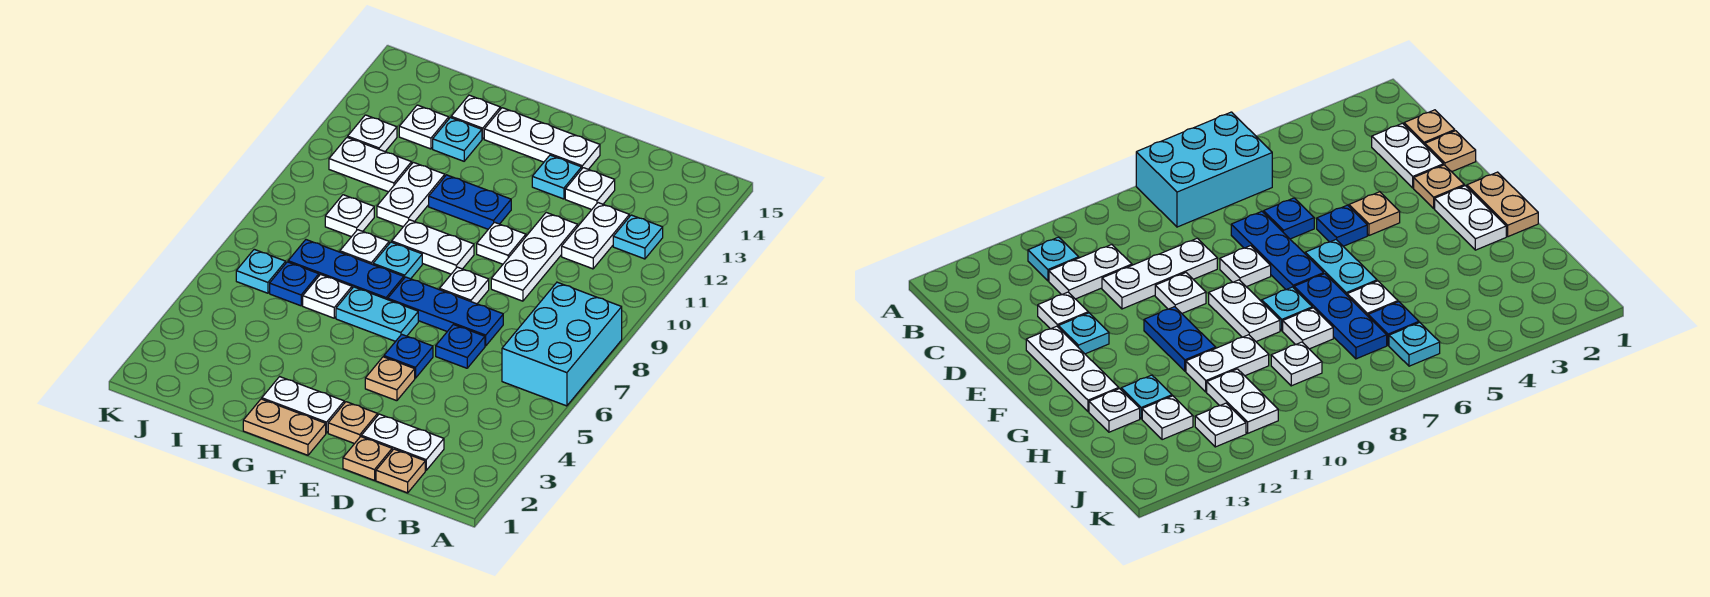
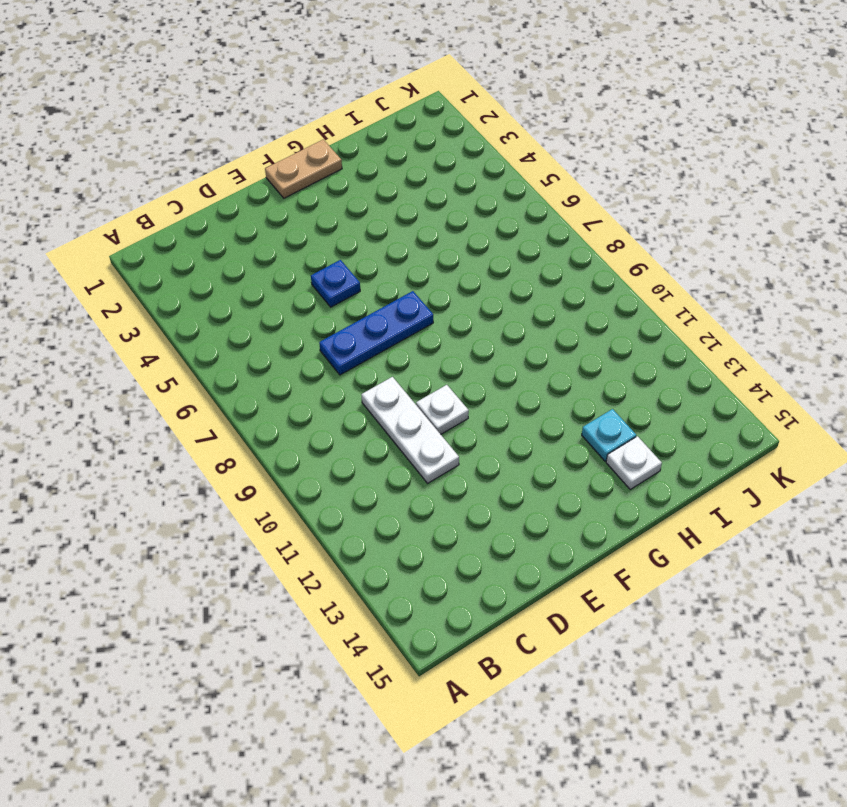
none -> cyan 2x3 brick [502,282,622,406]
none -> cyan 1x1 plate [613,215,663,259]
none -> tan 1x1 plate [376,449,425,493]
none -> white 1x2 plate [361,414,444,470]

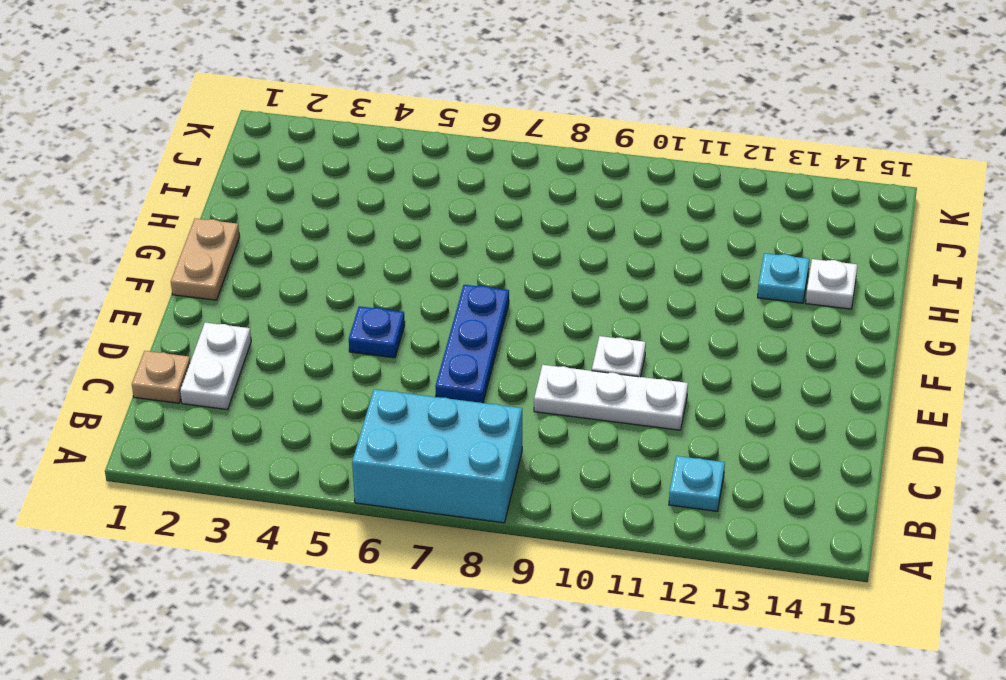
none -> white 1x2 plate [562,203,629,269]
none -> tan 1x1 plate [343,437,392,480]
none -> blue 1x1 plate [436,325,485,368]
none -> white 1x1 plate [565,168,615,210]

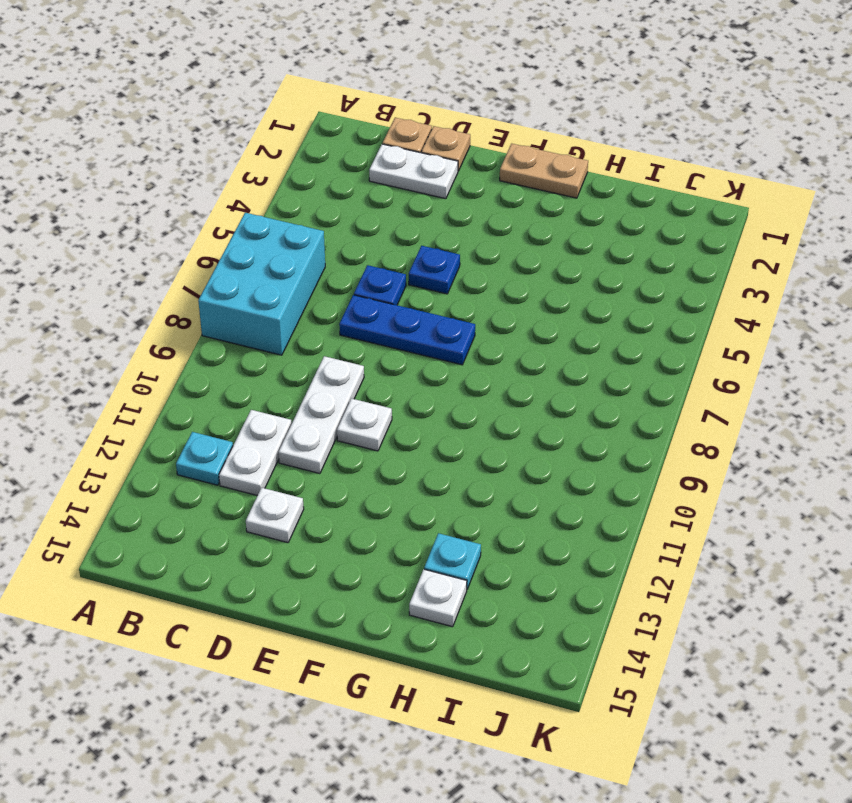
none -> tan 1x1 plate [328,402,378,444]
none -> tan 1x1 plate [365,357,415,401]
none -> white 1x1 plate [440,267,489,304]
none -> cyan 1x1 plate [532,155,582,199]

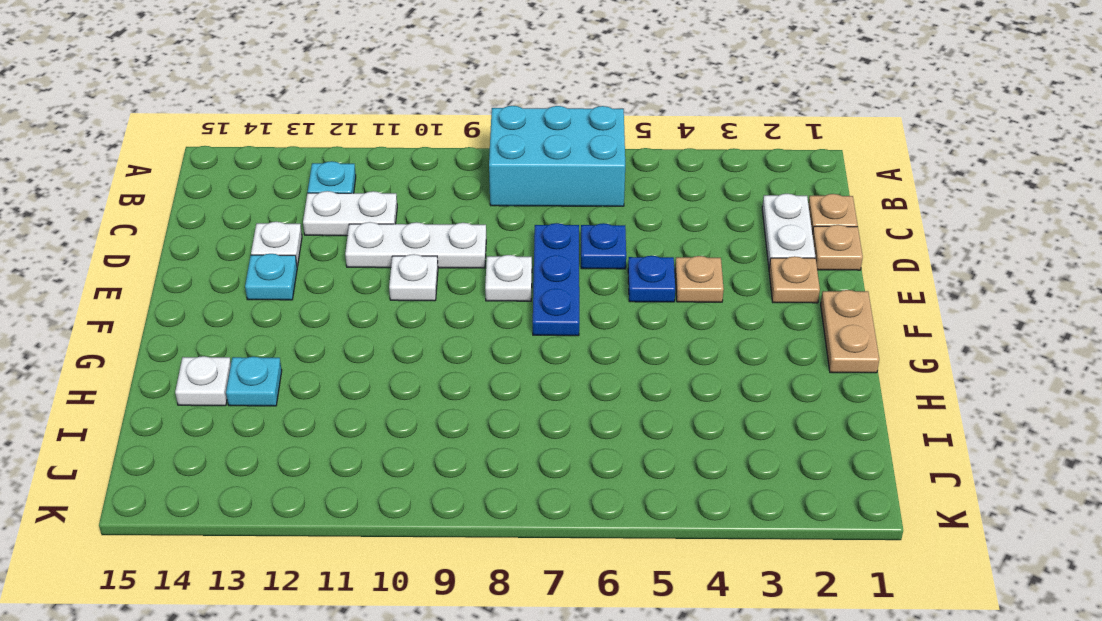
none -> white 1x3 plate [484,108,600,169]
none -> white 1x2 plate [262,377,344,433]
none -> cyan 1x2 plate [336,287,418,341]
none -> white 1x2 plate [392,220,474,274]

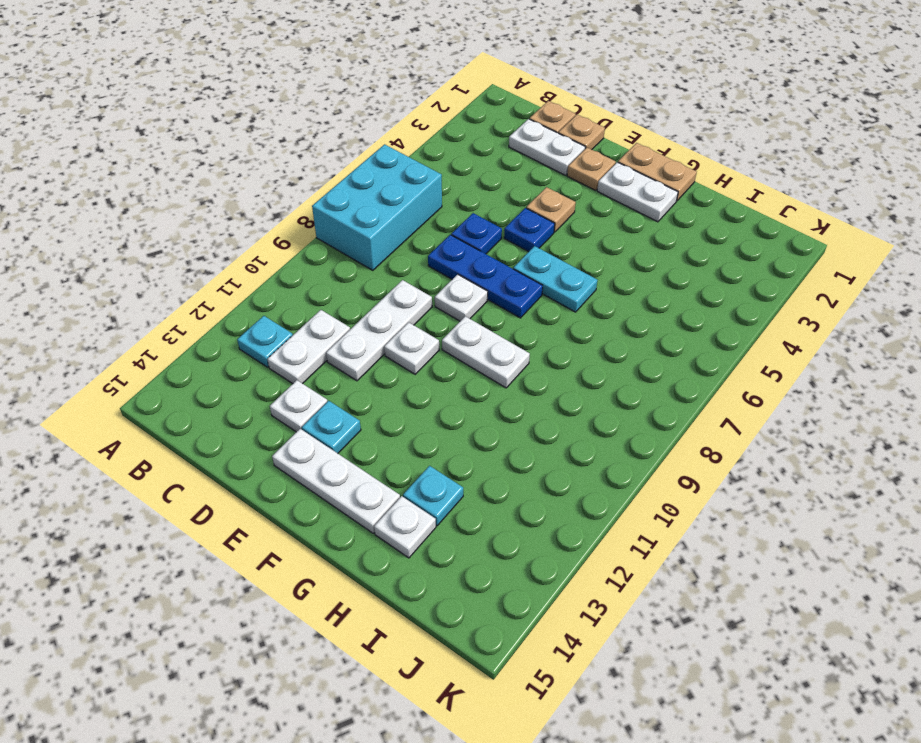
none -> blue 1x2 plate [429,175,511,229]
none -> blue 1x3 plate [288,240,404,299]
none -> cyan 1x1 plate [373,242,422,279]
none -> white 1x1 plate [303,274,352,318]

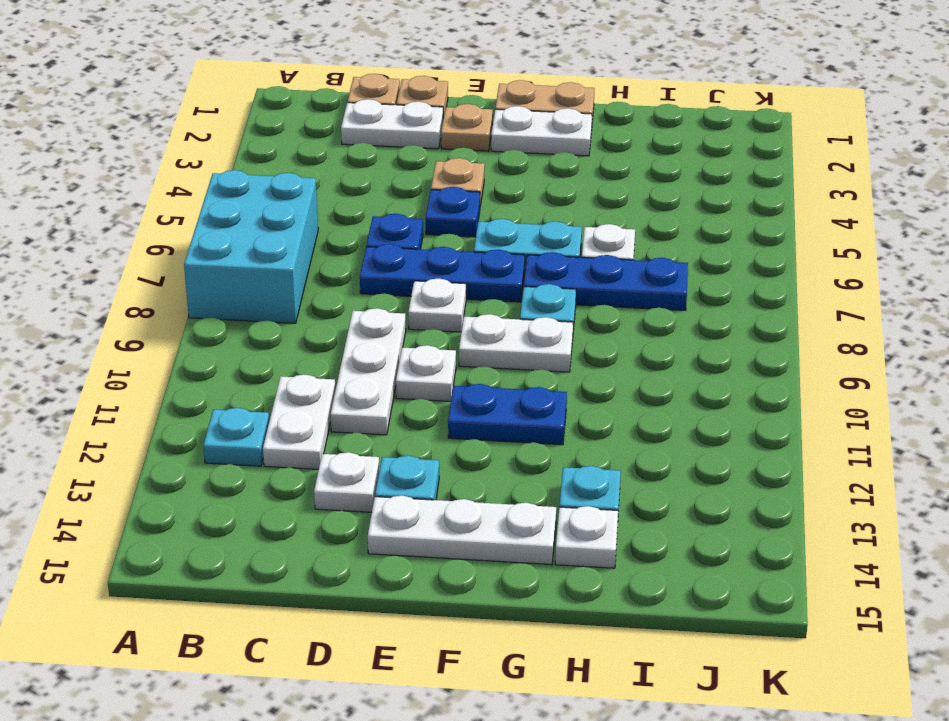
none -> white 1x1 plate [340,230,389,265]
none -> white 1x2 plate [377,162,445,227]
none -> blue 1x1 plate [270,262,319,306]
none -> white 1x1 plate [325,195,374,237]

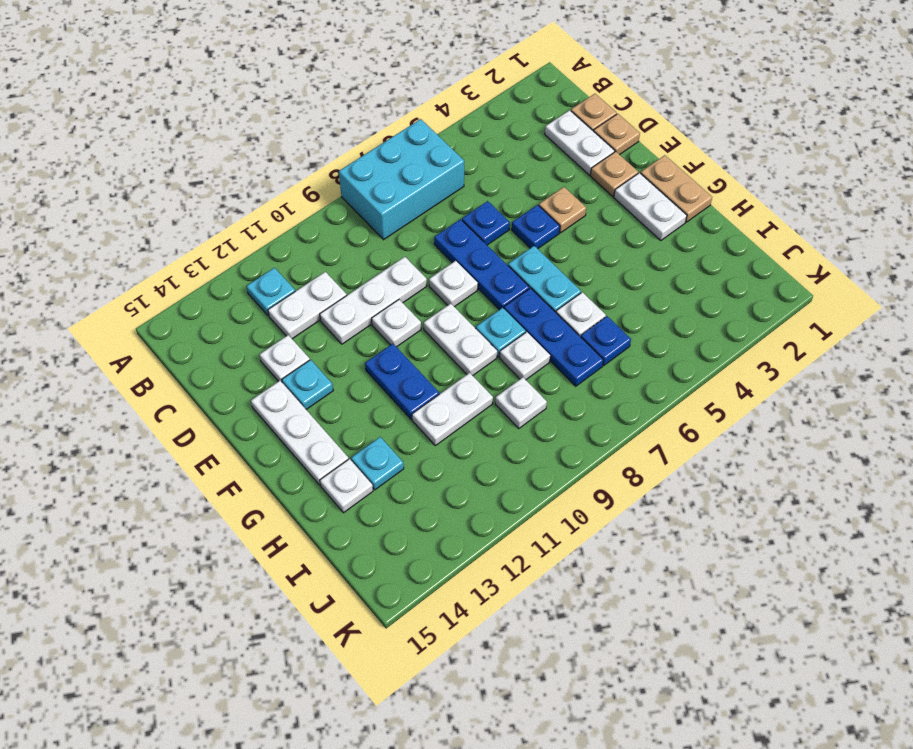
none -> white 1x2 plate [329,137,412,192]
none -> white 1x1 plate [399,105,449,149]
none -> cyan 1x1 plate [236,249,286,293]
none -> white 1x1 plate [348,115,397,151]

